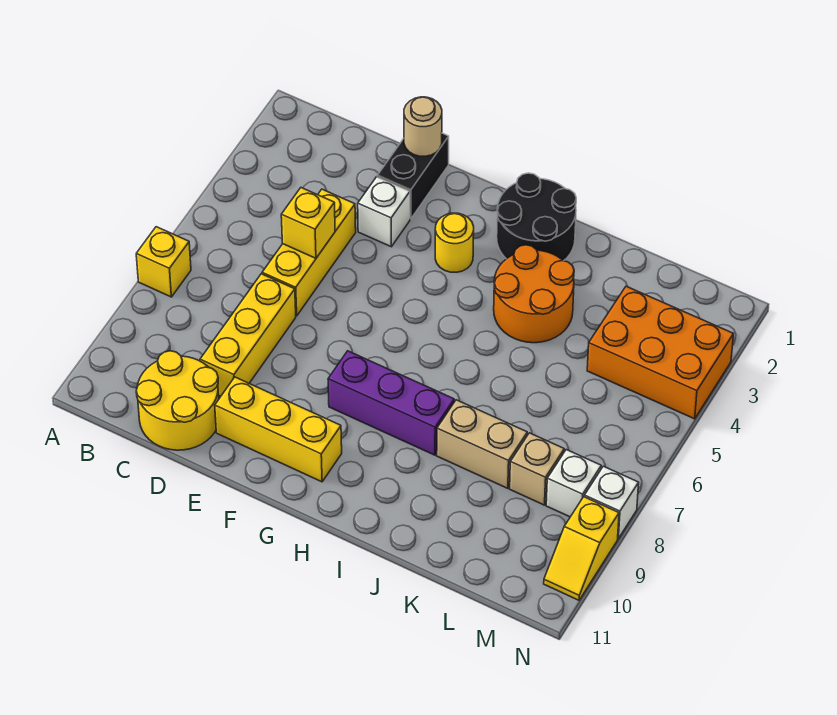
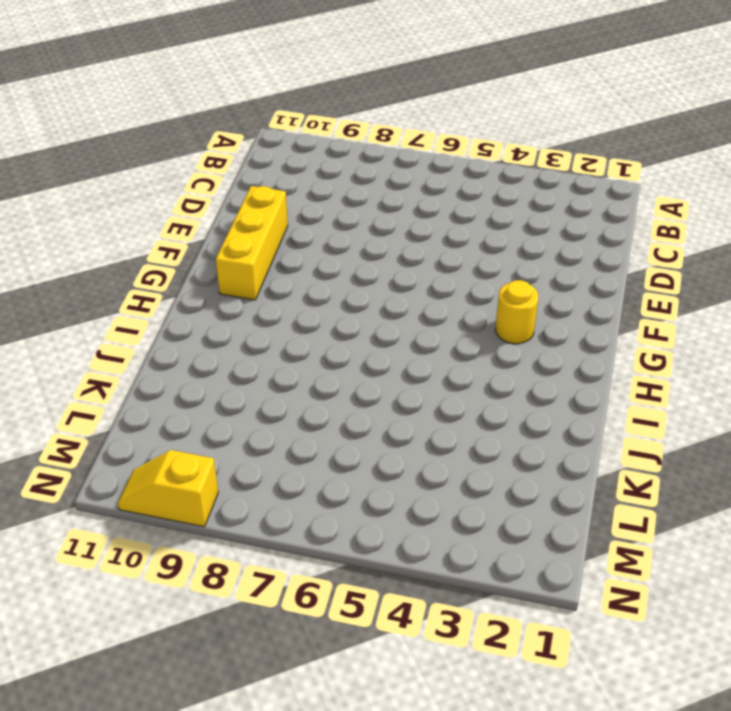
none -> yellow 1x1 brick [136,227,191,297]
none -> yellow 2x2 round brick [136,351,219,450]
none -> yellow 1x3 brick [262,189,356,316]

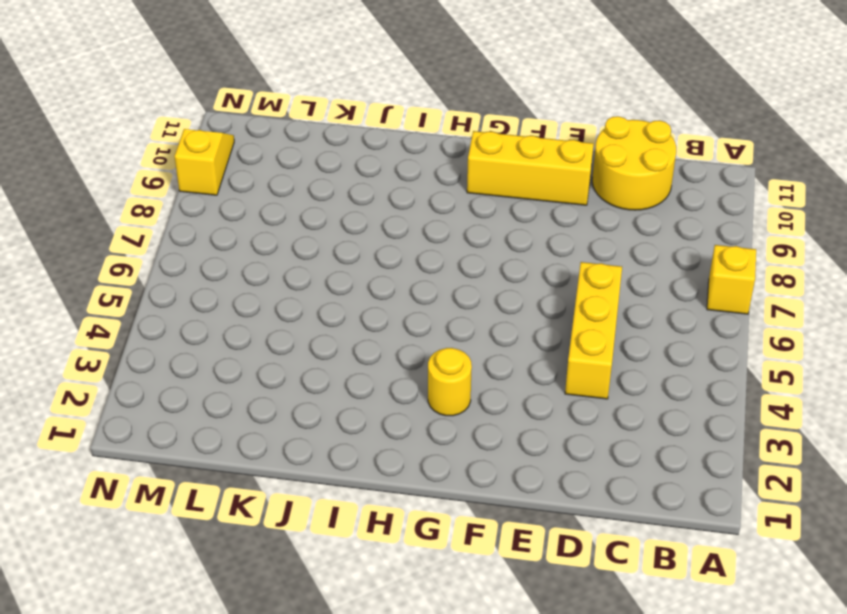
none -> yellow 1x3 brick [200,274,296,396]
none -> black 1x2 brick [377,133,449,219]
none -> white 1x1 brick [358,177,410,247]

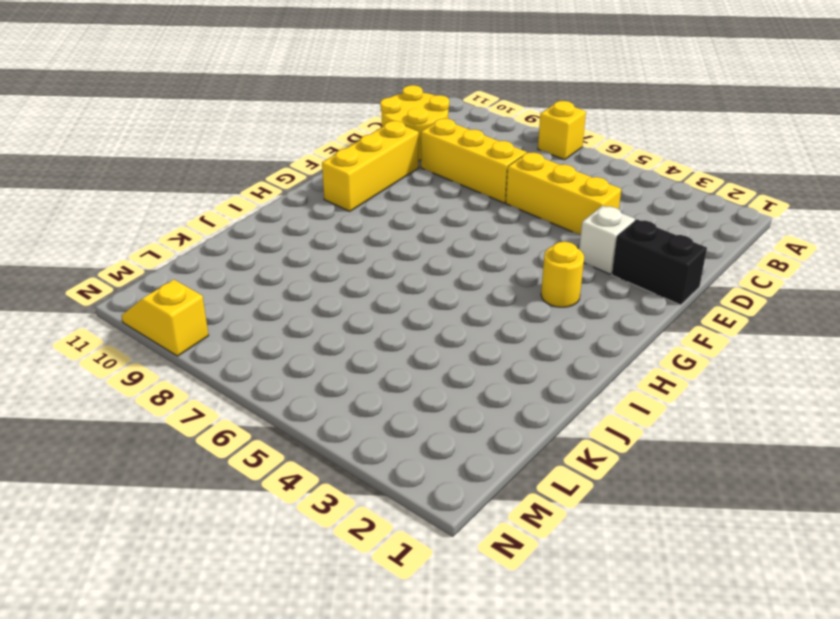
none -> purple 1x3 brick [328,351,454,455]
none -> black 2x2 round brick [497,173,576,261]
none -> orange 2x2 round brick [494,245,574,343]

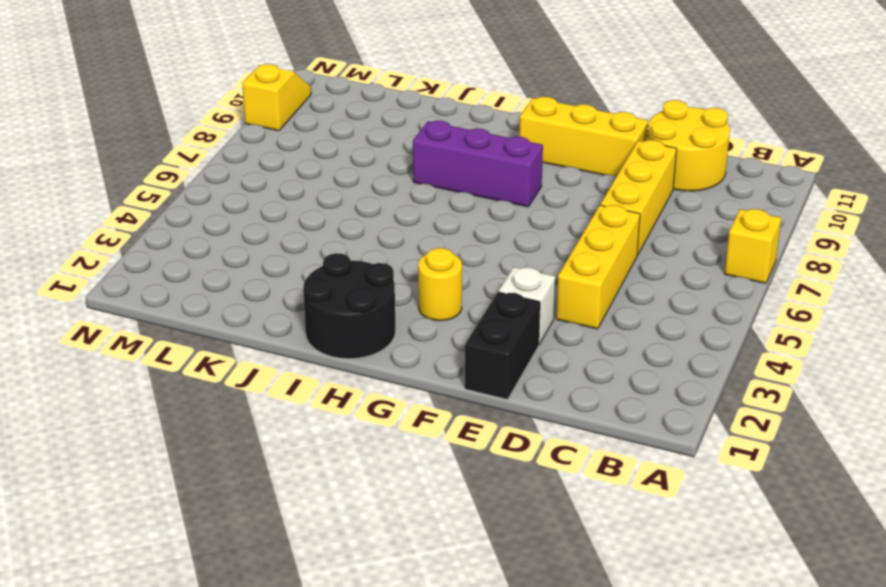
none -> orange 2x2 round brick [494,245,574,343]
none -> tan 1x2 brick [437,400,527,488]
none -> orange 2x3 brick [587,286,733,419]

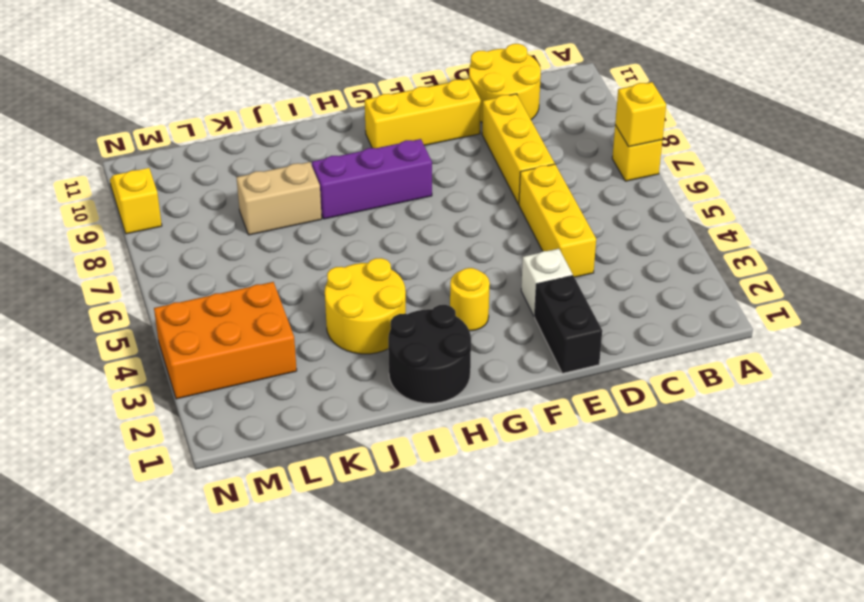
yellow 1x1 brick [615,82,666,147] -> yellow 1x1 brick moved to [281,188,335,258]
yellow 2x2 round brick [325,258,406,354] -> orange 2x2 round brick [494,245,574,343]
none -> tan 1x1 brick [510,433,564,505]
none -> white 1x1 brick [546,450,601,517]
none -> white 1x1 brick [584,466,639,539]

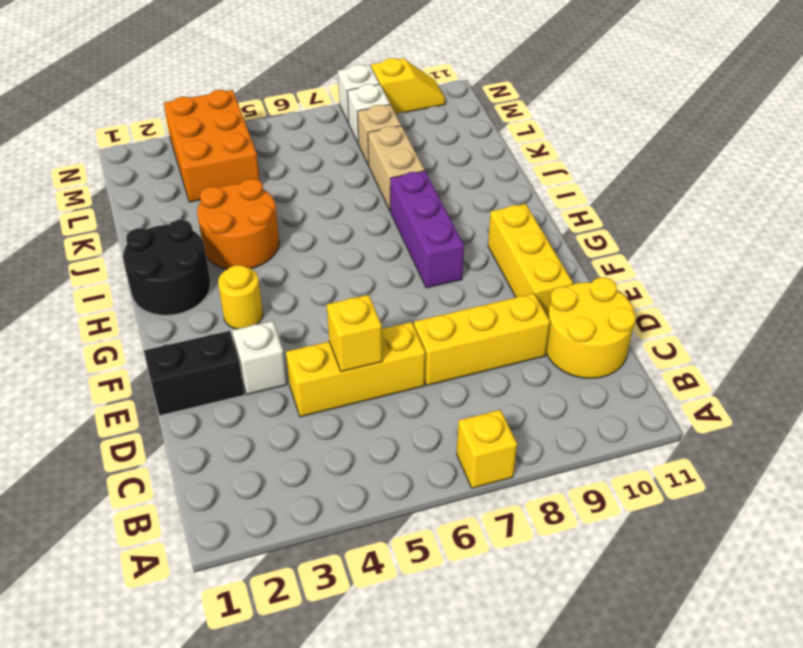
none -> tan 1x1 round brick [404,97,442,156]

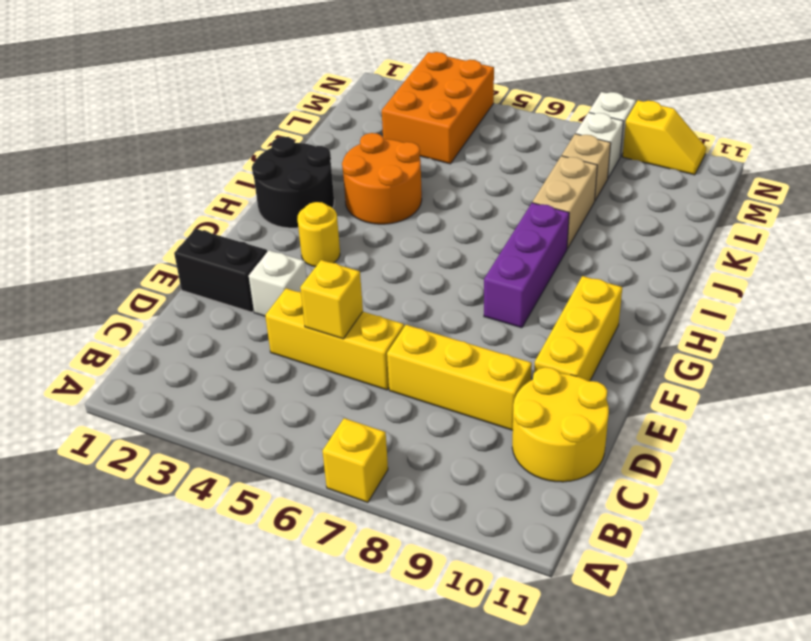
none -> tan 1x1 round brick [404,97,442,156]

